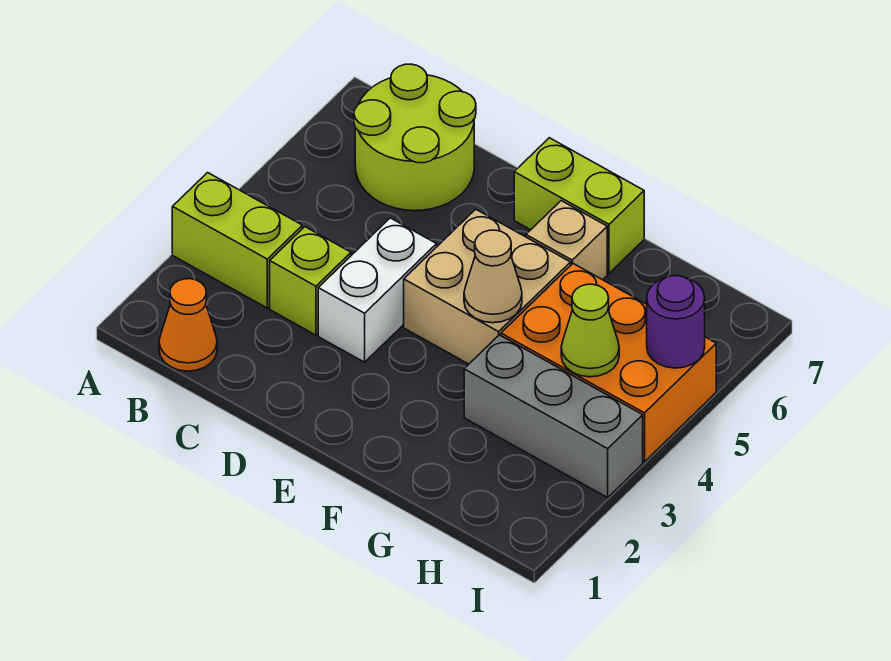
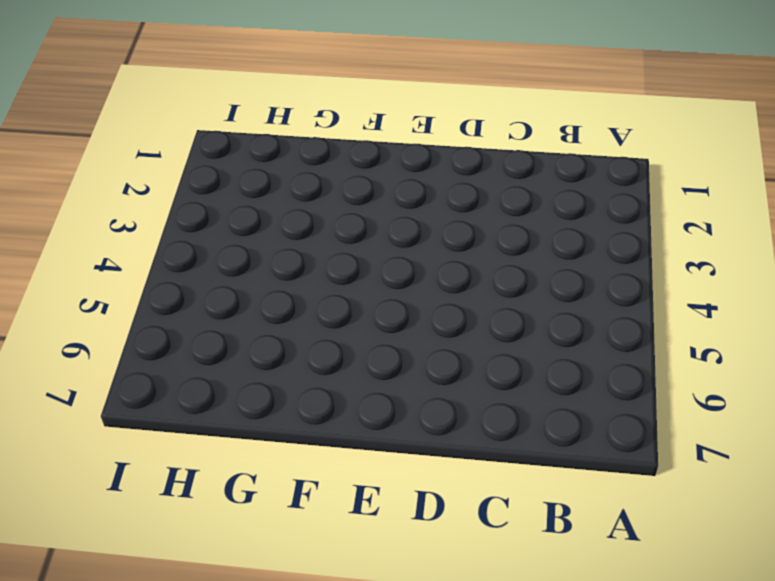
none -> lime 1x2 brick [172,173,302,308]
none -> orange 1x1 cone [159,279,217,371]
none -> lime 2x2 round brick [354,64,476,211]

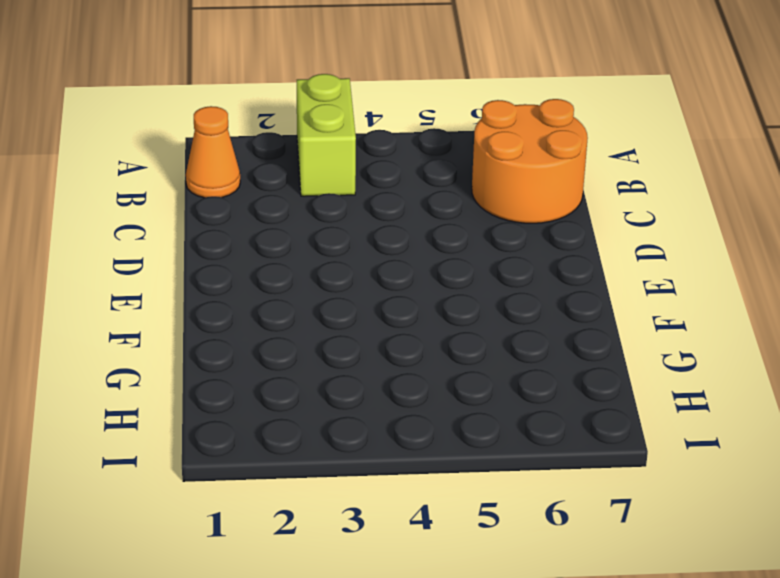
orange 2x2 round brick [472,99,588,223] -> lime 2x2 round brick [354,64,476,211]
none -> lime 1x1 brick [270,227,351,335]
none -> white 1x2 brick [318,218,437,362]
none -> tan 2x2 brick [404,209,571,364]

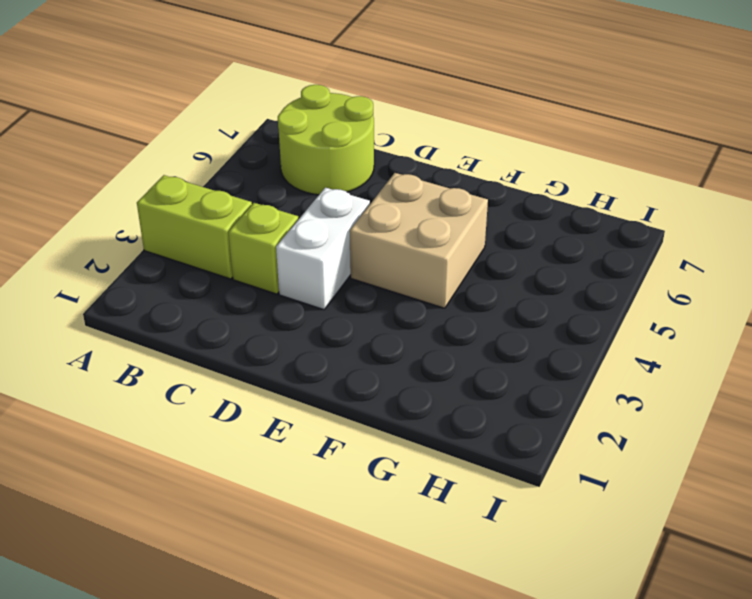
none -> orange 1x1 cone [159,279,217,371]
none -> lime 1x2 brick [514,138,644,273]
none -> tan 1x1 brick [526,201,607,280]

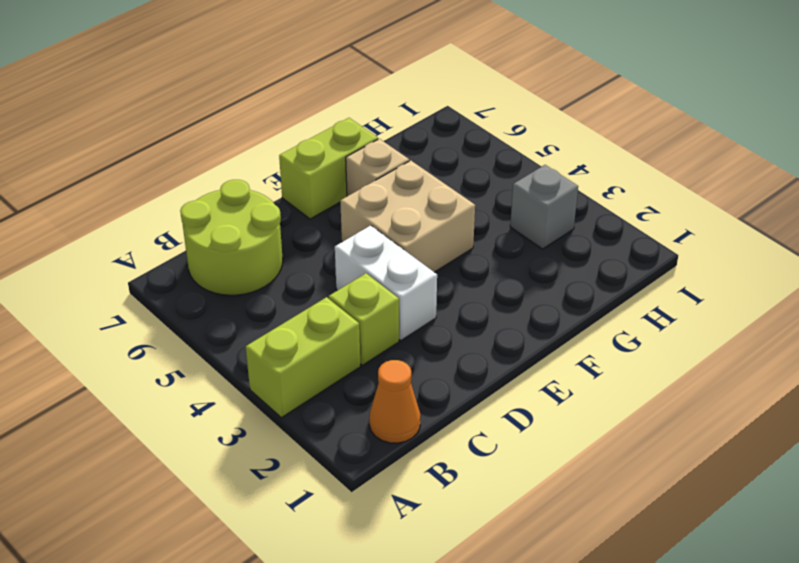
grey 1x1 brick [510,165,578,249] -> grey 1x3 brick [464,335,643,498]
none -> orange 2x3 brick [501,264,716,462]
none -> tan 1x1 cone [464,230,522,323]
none -> lime 1x1 cone [561,284,619,377]

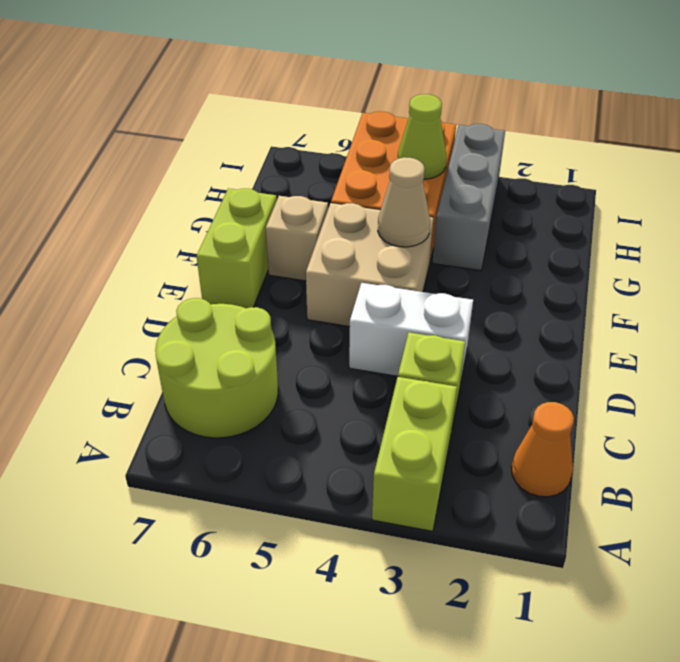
none -> purple 1x1 round brick [647,276,705,368]

